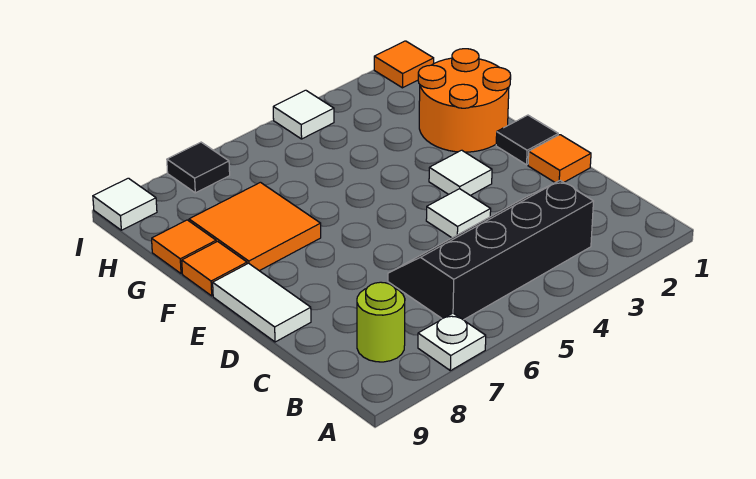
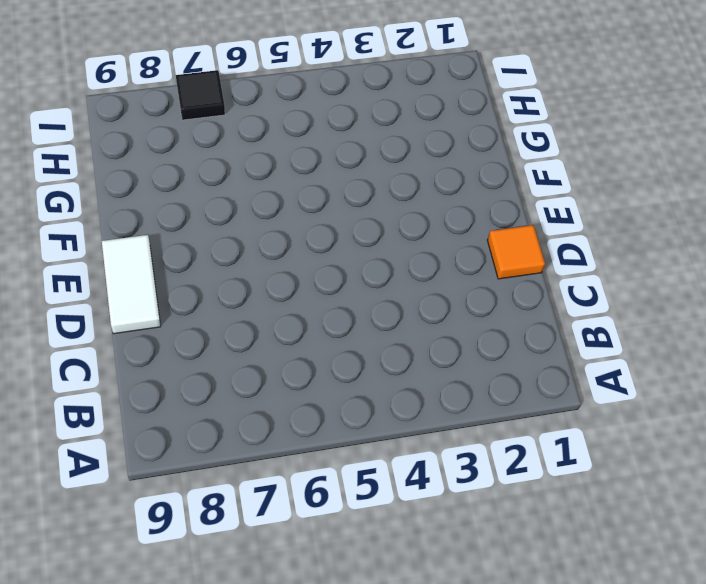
none -> white 1x1 plate [418,313,486,371]
none -> black 2x4 slope [388,180,594,320]
none -> lime 1x1 round brick [357,282,405,362]

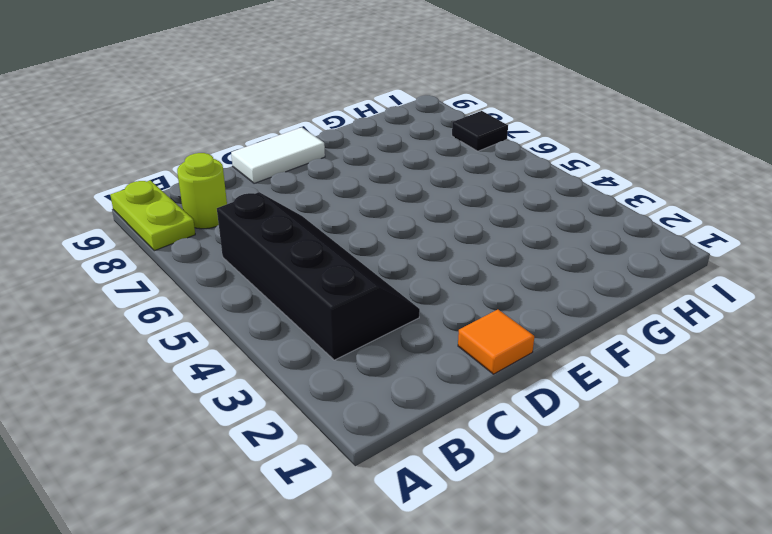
lime 1x2 plate [110,180,195,251] -> none
none -> white 1x1 plate [418,313,486,371]
none -> white 1x1 tile [426,189,491,238]
none -> black 1x1 tile [496,115,558,165]

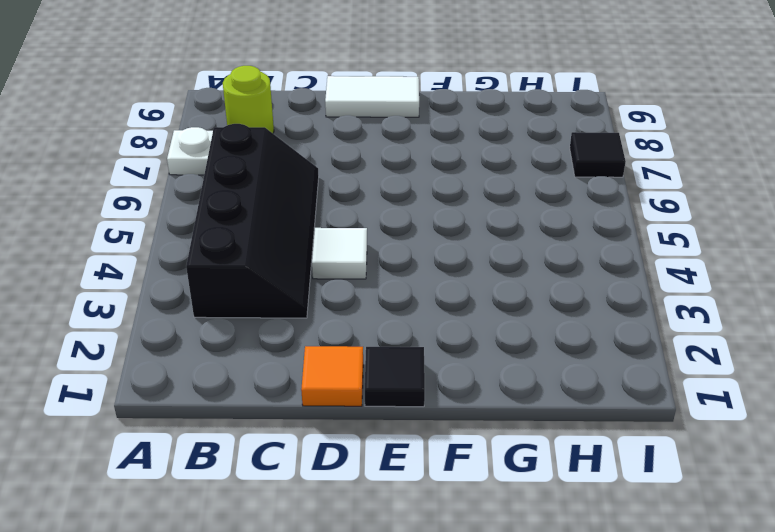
none -> white 1x1 tile [429,150,492,195]
none -> orange 2x2 round brick [418,49,511,152]
none -> orange 2x2 tile [189,182,321,271]

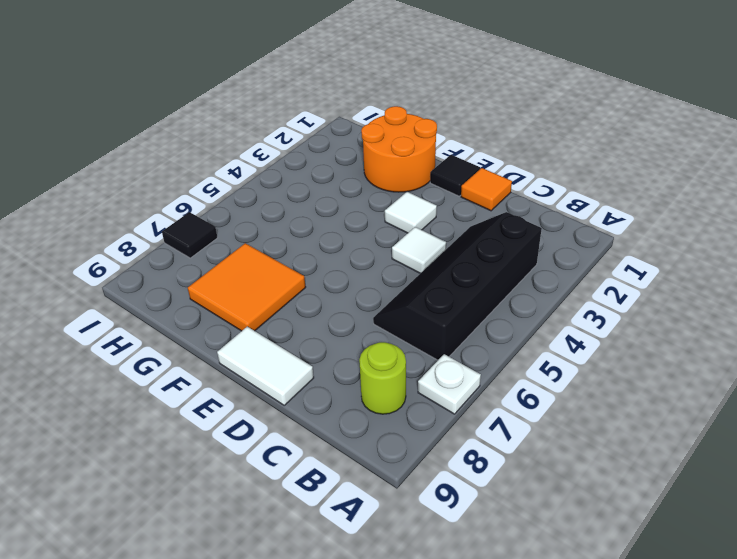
none -> orange 1x1 tile [182,241,247,296]
none -> orange 1x1 tile [152,220,216,274]
none -> orange 1x1 tile [374,41,434,88]

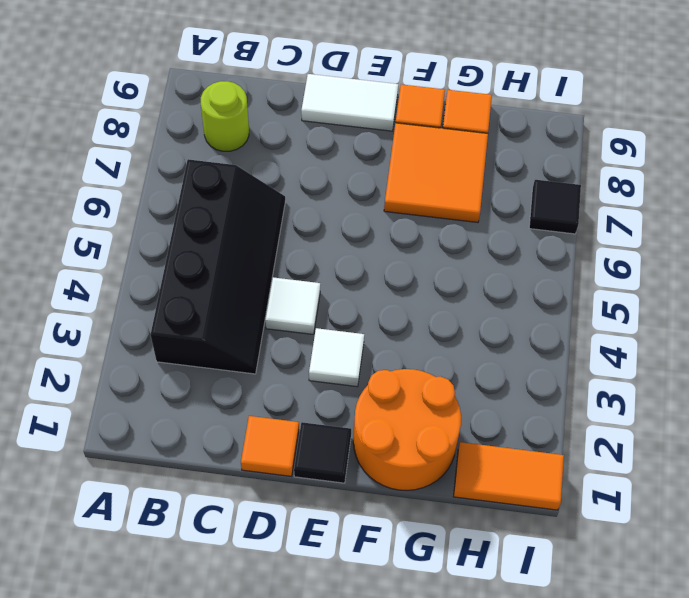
orange 1x2 tile [454,442,564,510] -> orange 1x1 tile [374,41,434,88]
none -> white 1x1 plate [418,313,486,371]
none -> white 1x1 tile [273,90,334,139]
none -> white 1x1 tile [93,178,157,230]

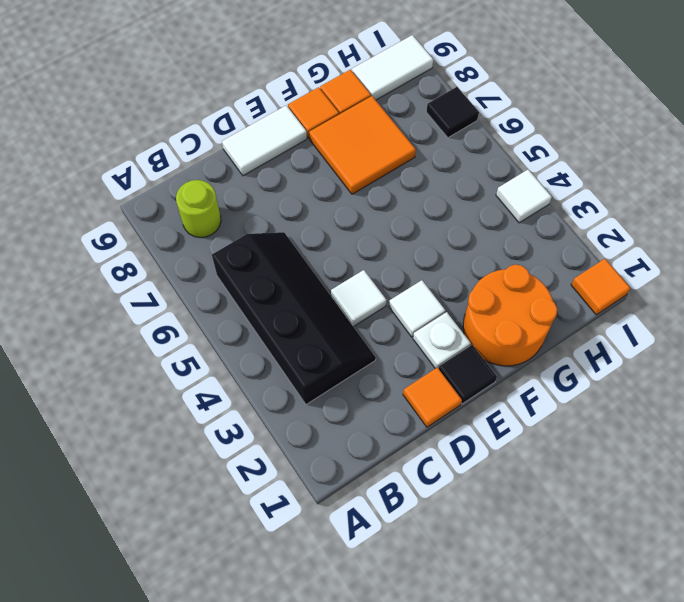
white 1x1 plate [413,312,471,369] -> white 1x1 plate moved to [418,313,486,371]
white 1x2 tile [352,35,433,100] -> white 1x1 tile [93,178,157,230]

